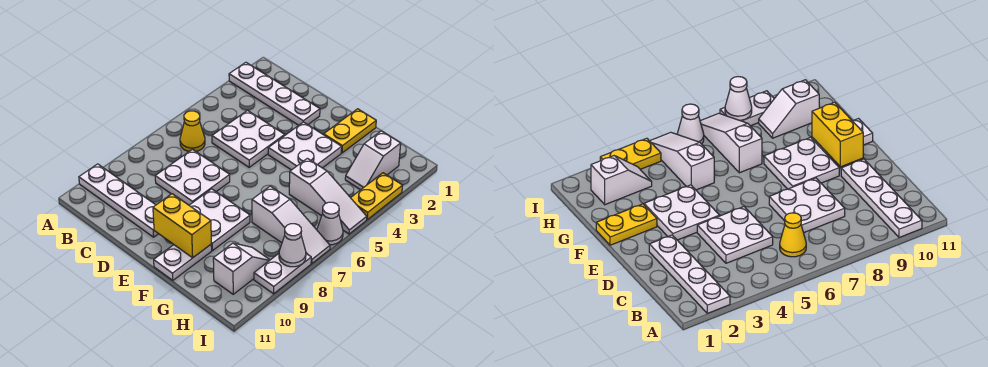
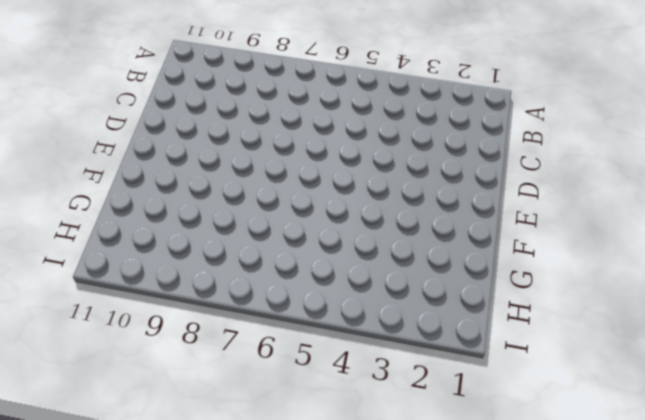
none -> white 1x4 plate [229,62,320,125]
none -> white 1x4 plate [79,164,158,237]
none -> yellow 1x1 cone [180,111,205,151]

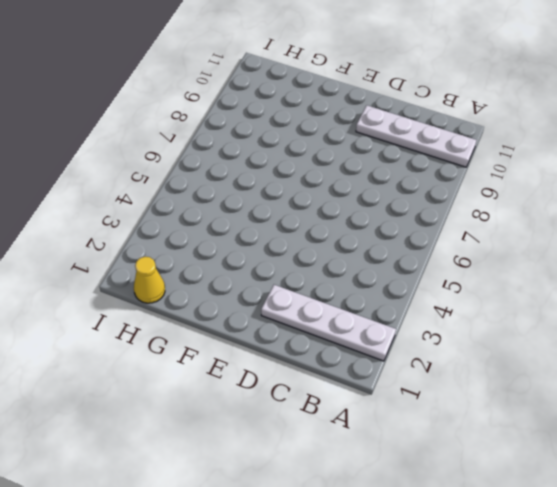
yellow 1x1 cone [134,257,165,303] -> yellow 1x1 cone moved to [180,111,205,151]
none -> white 2x2 plate [212,111,285,167]
none -> white 2x2 plate [155,149,230,205]
none -> white 2x2 plate [268,122,342,170]

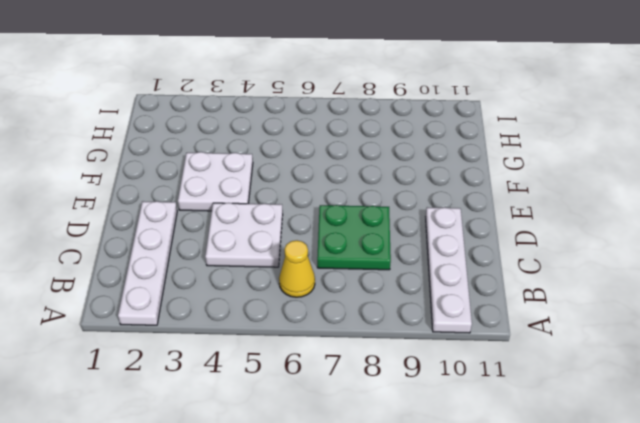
green 2x2 plate [317,205,391,270] -> white 2x2 plate [155,149,230,205]
none -> white 2x2 plate [189,189,250,251]
none -> yellow 1x2 plate [324,109,376,153]
none -> white 1x2 plate [154,245,212,280]

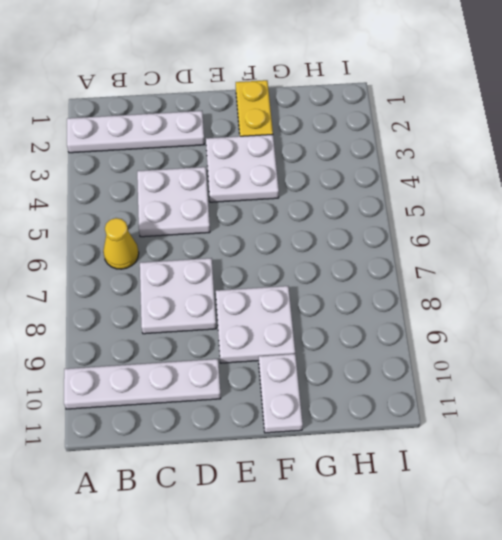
none -> white 1x3 slope [289,158,367,234]
none -> white 1x3 slope [252,186,330,263]
none -> white 1x2 slope [345,131,401,190]

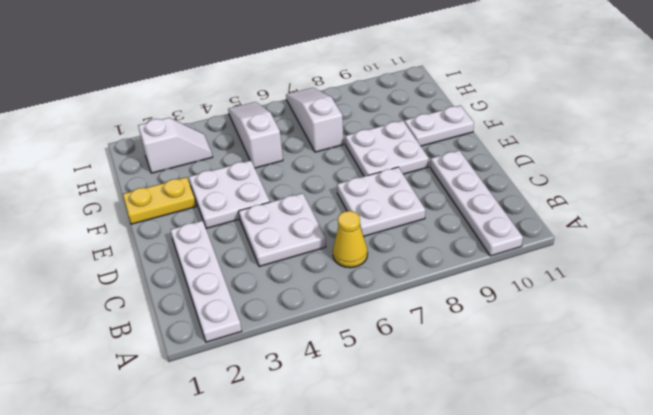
none -> white 1x2 slope [213,243,270,294]
none -> yellow 1x2 plate [351,173,403,220]
none -> white 1x1 cone [317,202,343,245]

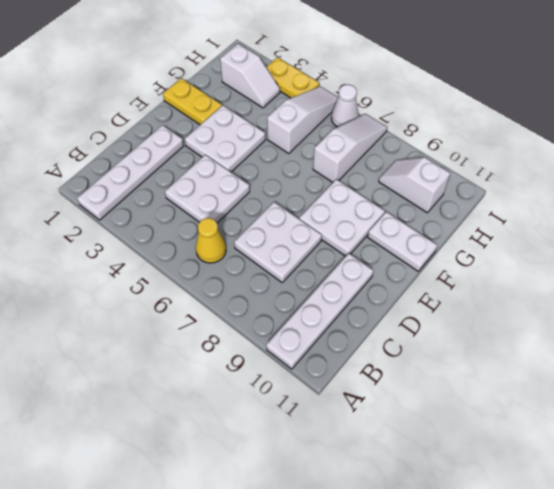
none -> white 1x2 plate [254,254,311,294]
none -> yellow 1x2 brick [153,194,211,258]
none -> white 1x1 cone [279,224,306,267]

